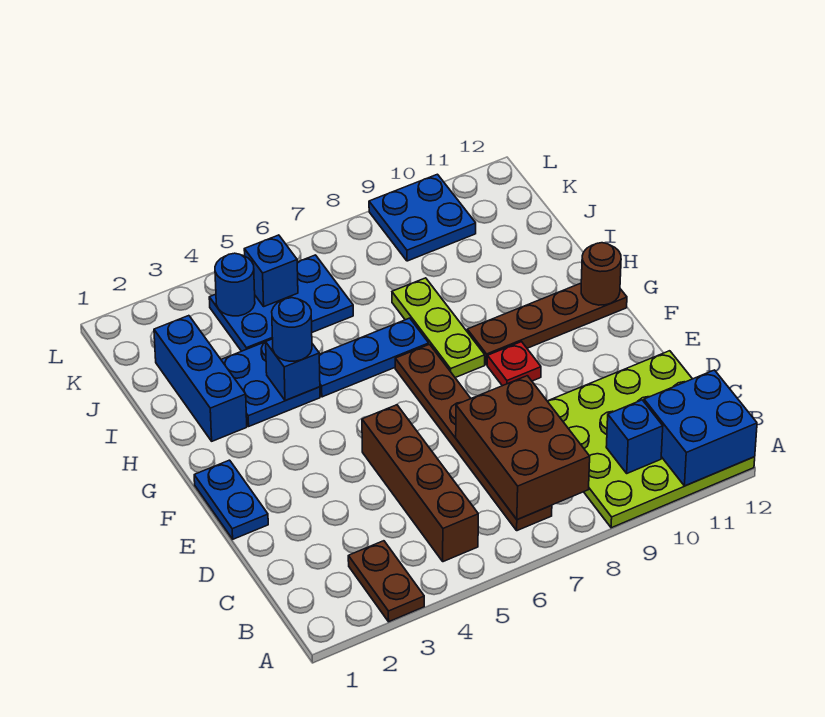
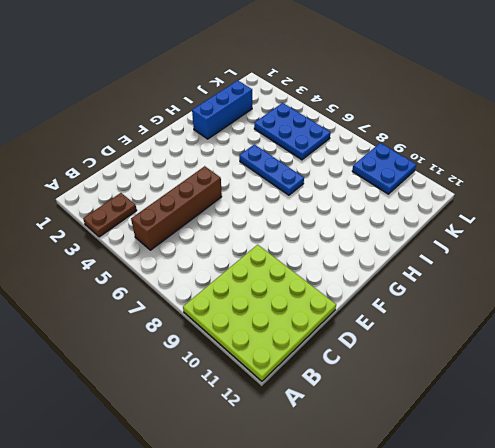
none -> brown 1x6 plate [395,344,552,531]
none -> blue 1x2 plate [194,460,268,539]
none -> red 1x1 plate [487,342,541,386]

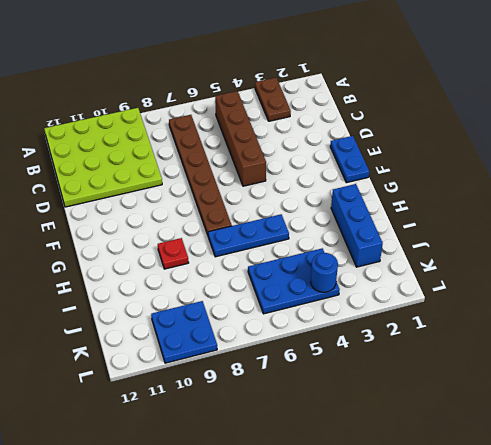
red 1x1 plate [158,238,189,269] -> red 1x1 plate moved to [487,342,541,386]
none -> lime 1x3 plate [392,278,485,378]
none -> brown 1x4 plate [467,283,627,365]
none -> blue 2x2 plate [221,342,320,426]

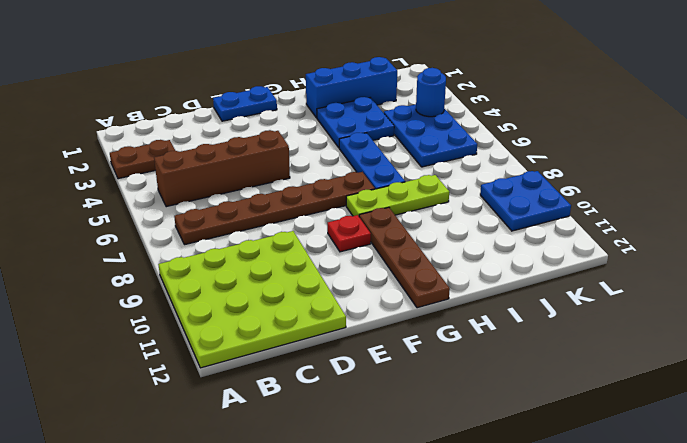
none -> blue 2x2 brick [644,370,757,486]
none -> brown 2x3 brick [456,376,590,520]
none -> blue 1x1 brick [606,400,663,473]

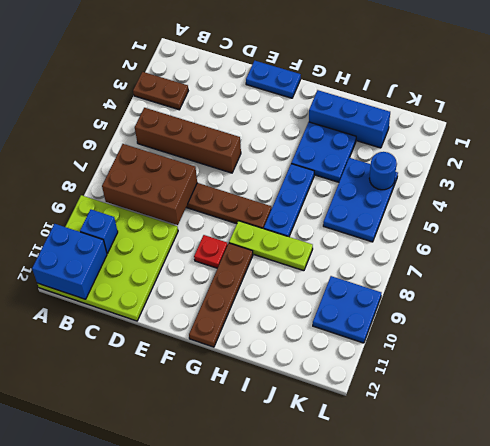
none -> brown 1x1 round brick [581,243,621,305]
none -> blue 1x1 brick [266,339,320,401]
none -> blue 1x1 brick [244,235,298,306]

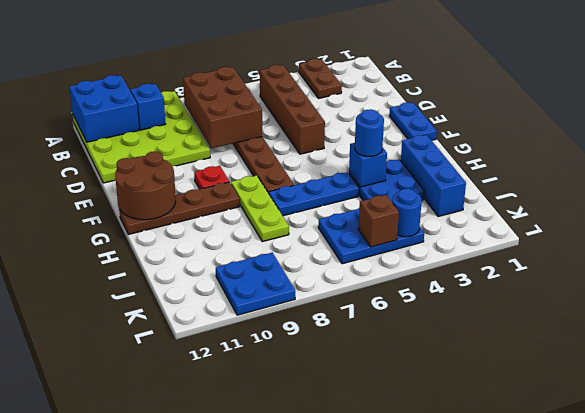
brown 2x2 round brick [115,151,176,220] -> brown 1x1 round brick [581,243,621,305]
brown 1x1 brick [358,195,399,247] -> blue 1x1 brick [244,235,298,306]

